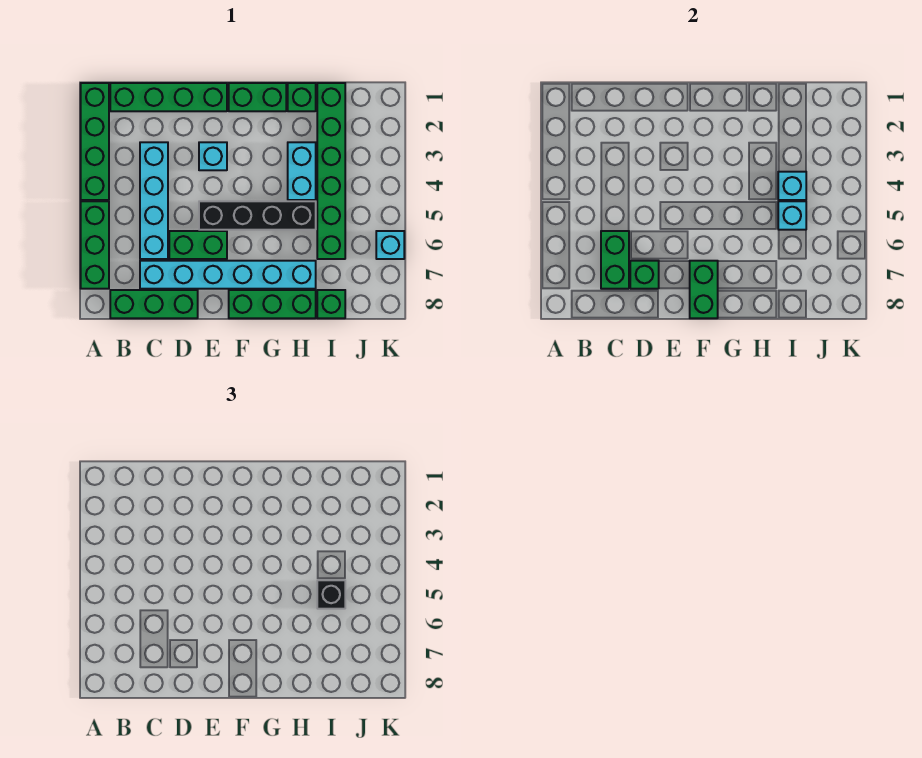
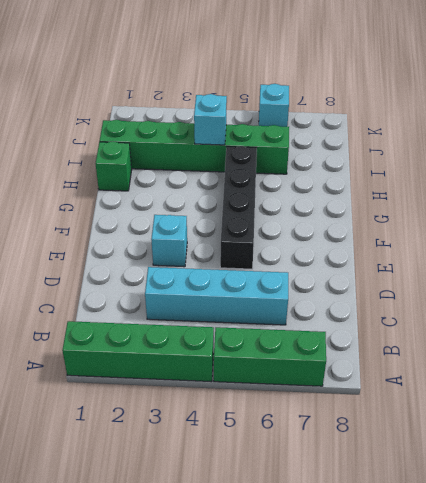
none -> green 1x4 brick [110,83,227,111]
none -> green 1x3 brick [110,290,198,318]
none -> cyan 1x6 brick [140,261,316,289]

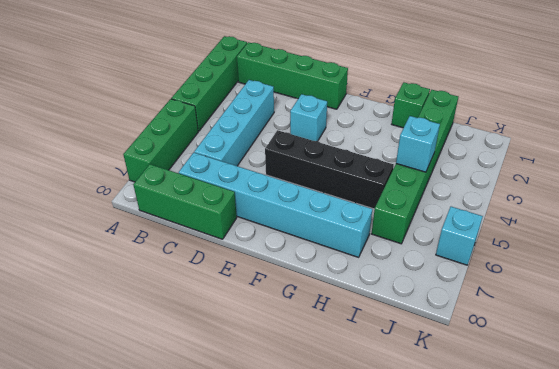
none -> green 1x2 brick [169,231,227,259]
none -> green 1x2 brick [229,83,286,111]
none -> green 1x3 brick [229,290,316,318]

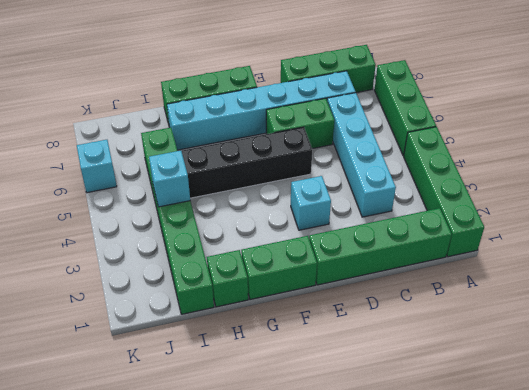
none -> cyan 1x2 brick [288,142,316,200]
none -> green 1x1 brick [317,290,345,318]
none -> green 1x2 brick [601,231,629,289]

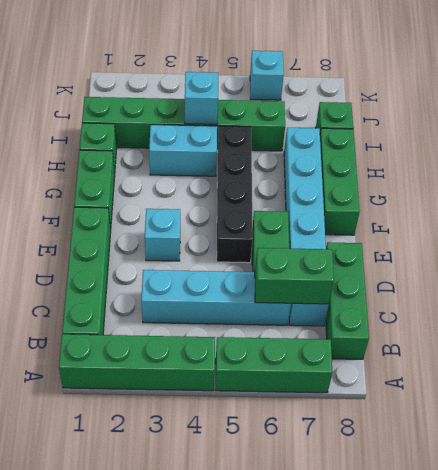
none -> green 1x1 brick [630,261,659,289]
none -> green 1x2 brick [690,261,718,318]
none -> cyan 1x1 brick [778,201,806,230]

